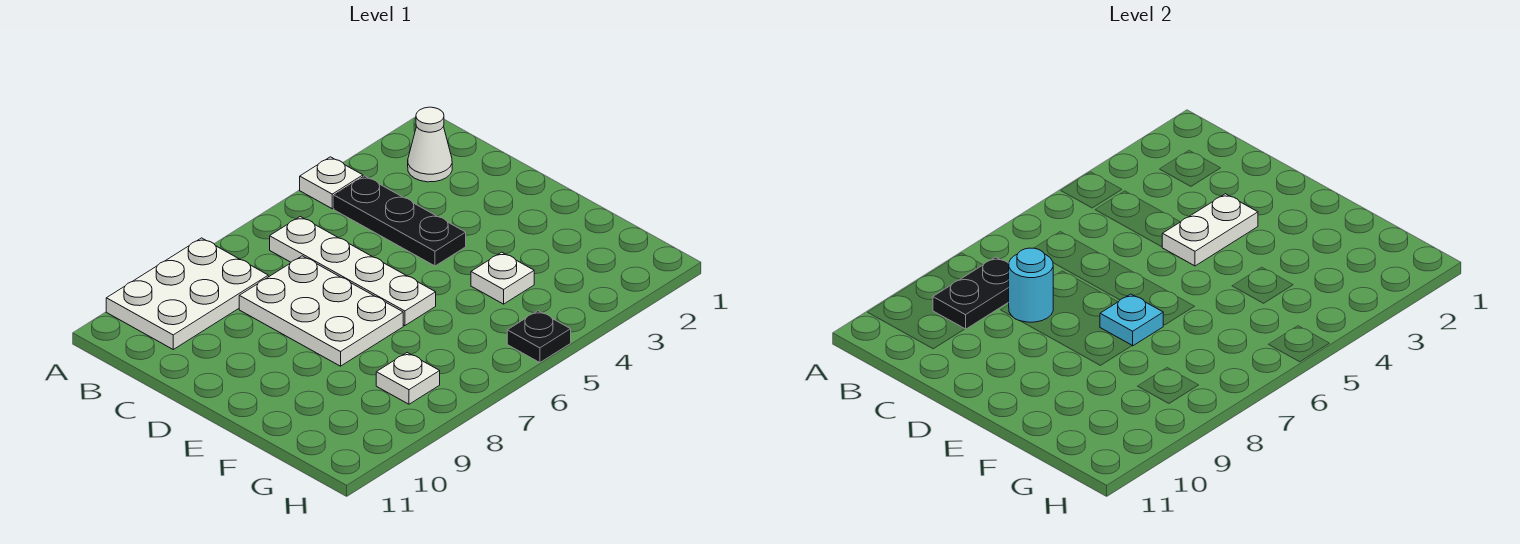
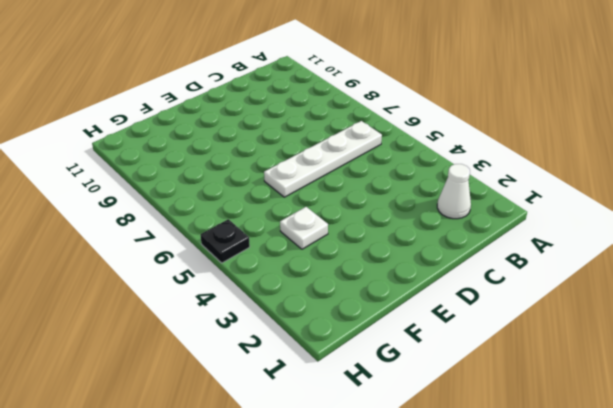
none -> white 1x1 plate [300,157,363,209]
none -> white 2x3 plate [106,238,268,349]
none -> black 1x3 plate [334,176,466,266]

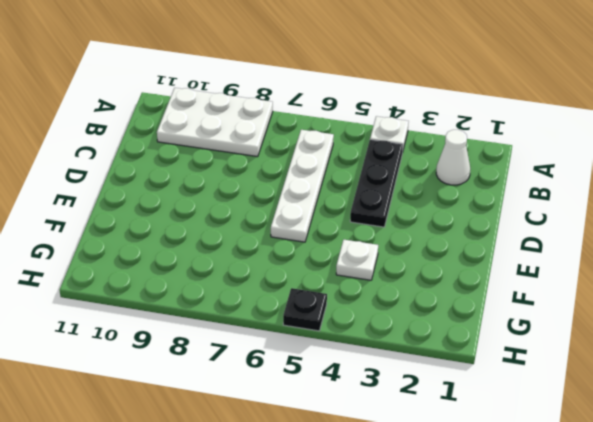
none -> white 2x3 plate [239,256,403,366]
none -> white 1x1 plate [376,353,440,404]
none -> black 1x2 plate [933,257,1009,329]

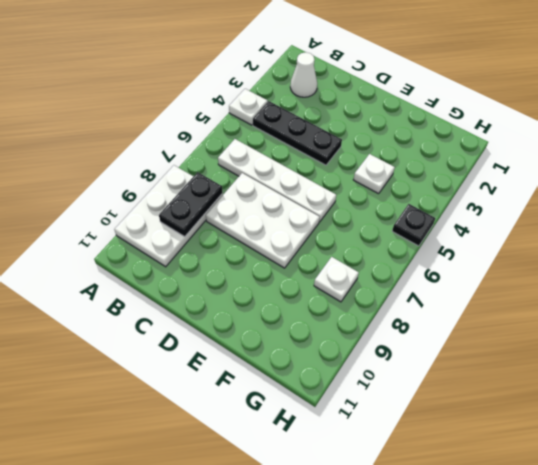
none -> cyan 1x1 round brick [1009,248,1053,322]
none -> white 1x2 plate [1162,194,1258,266]
none -> cyan 1x1 plate [1100,294,1163,346]

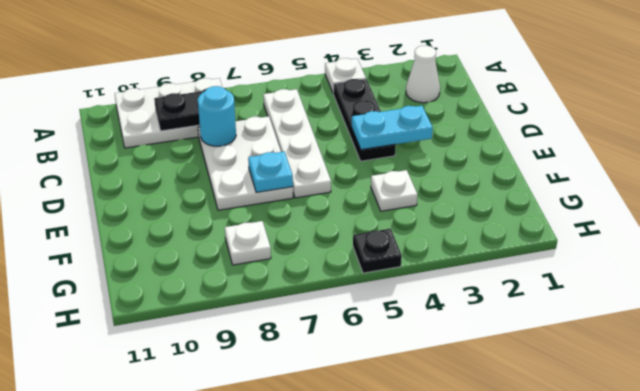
cyan 1x2 plate [352,106,433,150] -> white 1x2 plate [1162,194,1258,266]

